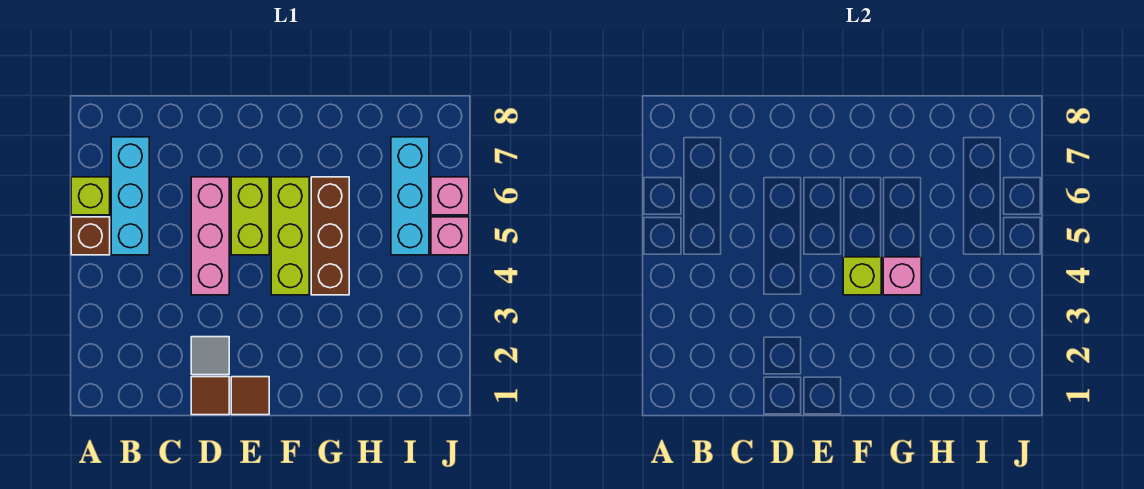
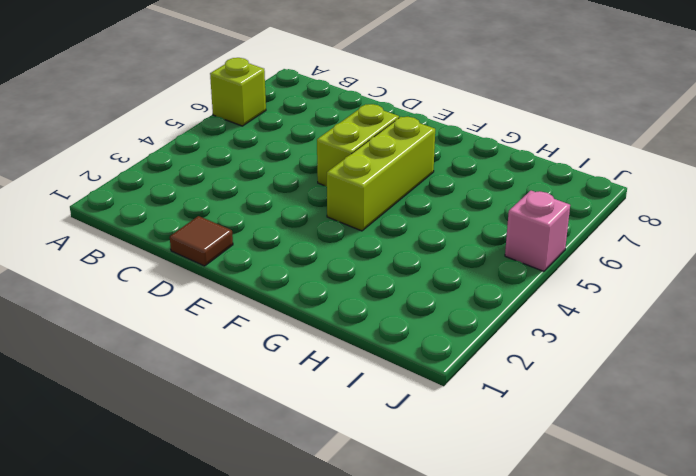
none -> brown 1x1 brick [71,217,110,255]
none -> cyan 1x3 brick [111,137,149,255]
none -> grey 1x1 tile [191,337,229,375]

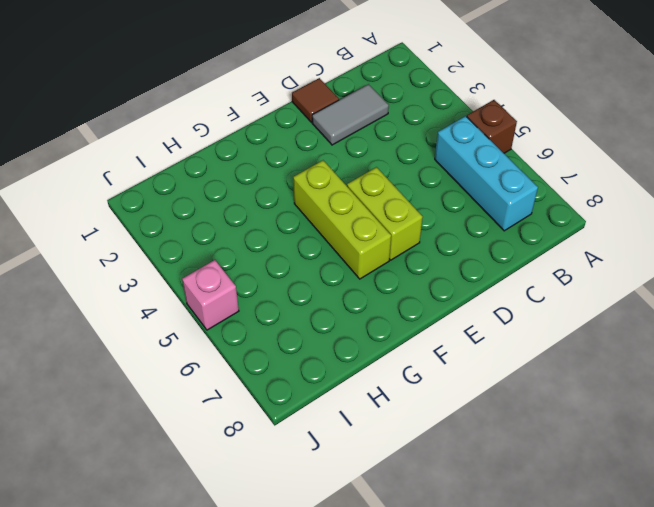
grey 1x2 tile [312,84,389,145] -> grey 1x1 tile [191,337,229,375]
none -> lime 1x1 brick [71,177,110,215]
none -> pink 1x3 brick [191,177,229,295]
none -> brown 1x1 tile [231,377,269,415]

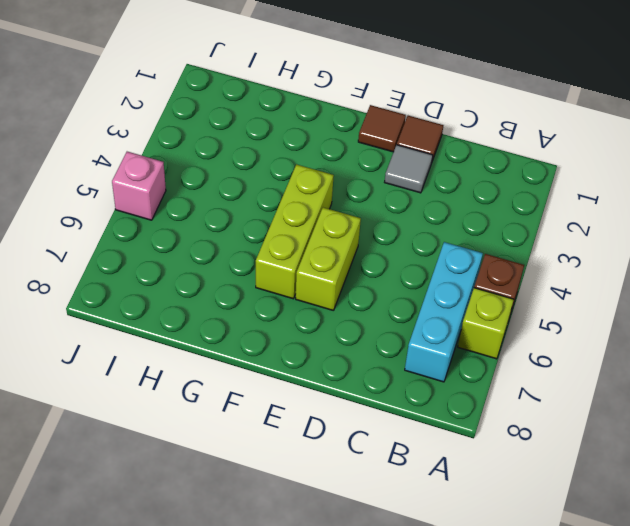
none -> pink 1x3 brick [191,177,229,295]
none -> brown 1x3 brick [311,177,349,295]
none -> cyan 1x3 brick [391,137,429,255]

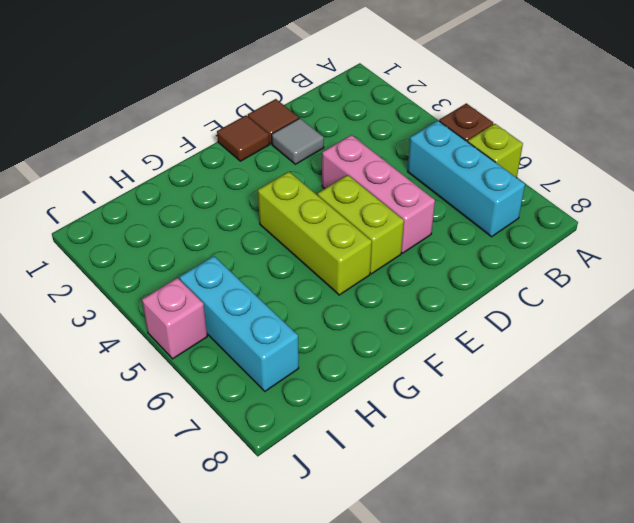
none -> brown 1x3 brick [311,177,349,295]
none -> pink 1x1 brick [431,177,469,215]
none -> lime 1x1 brick [843,257,881,295]

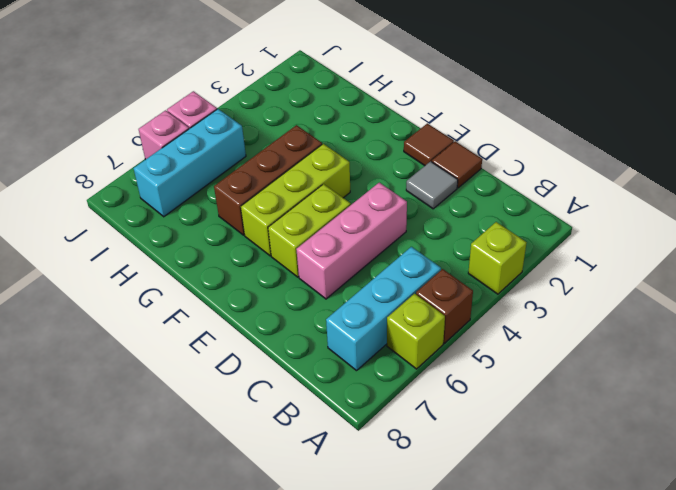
lime 1x1 brick [468,222,527,294] -> lime 1x1 brick moved to [843,257,881,295]
none -> pink 1x1 brick [883,257,921,295]

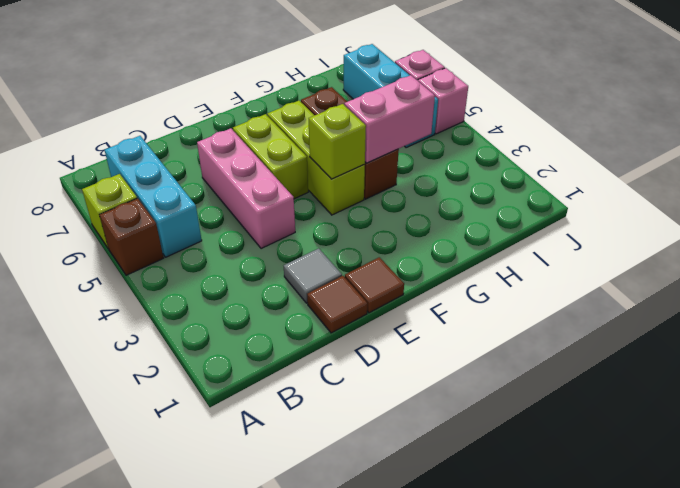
pink 1x2 brick [344,75,435,163] -> pink 1x1 brick [883,257,921,295]

